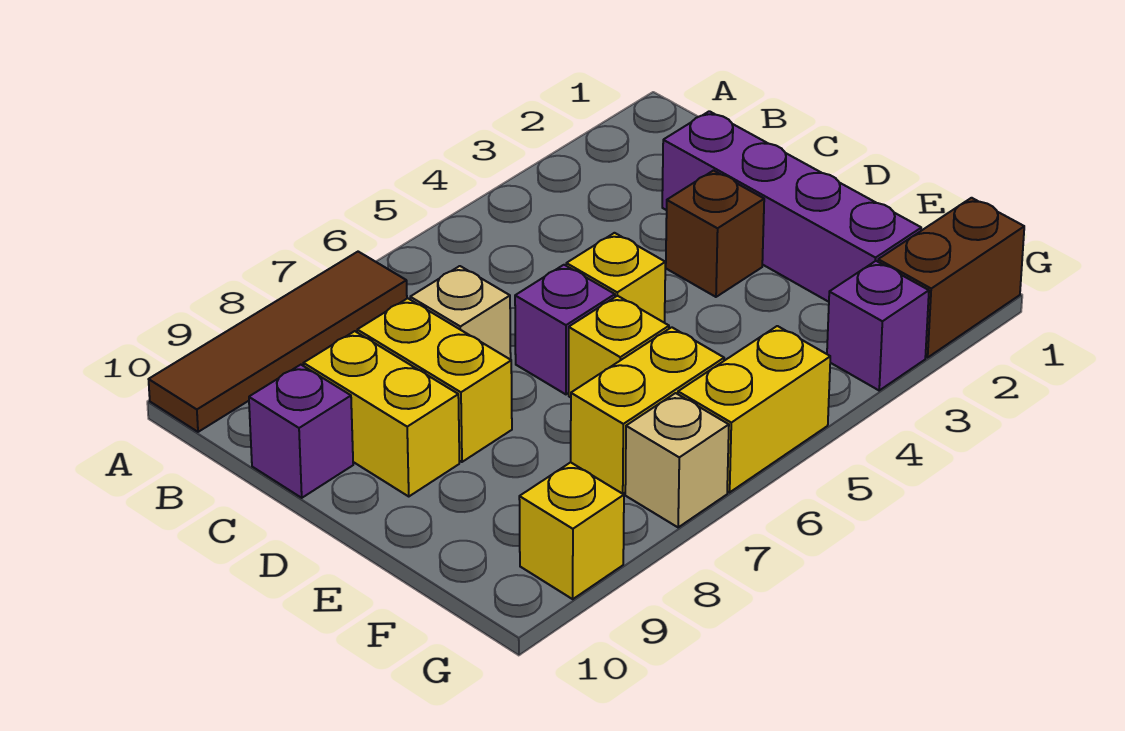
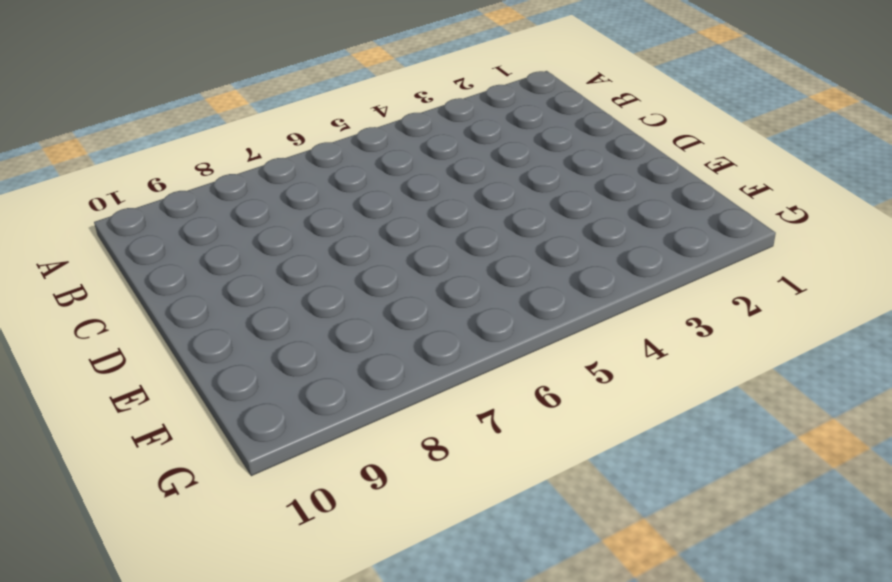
none -> brown 1x4 tile [149,252,407,432]
none -> purple 1x4 brick [662,111,921,302]
none -> tan 1x1 brick [410,266,511,360]

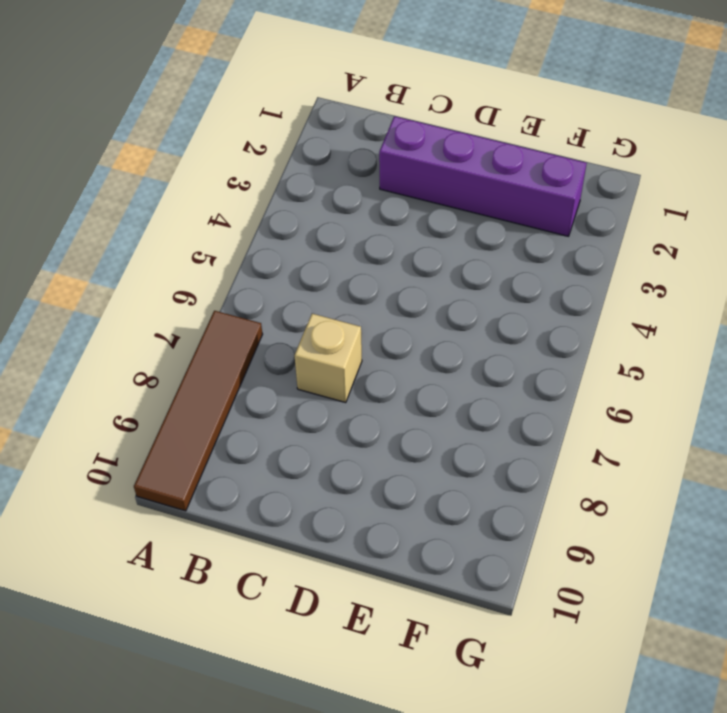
none -> yellow 1x2 brick [357,298,512,462]
none -> yellow 1x2 brick [304,331,459,496]
none -> purple 1x1 brick [249,365,353,498]

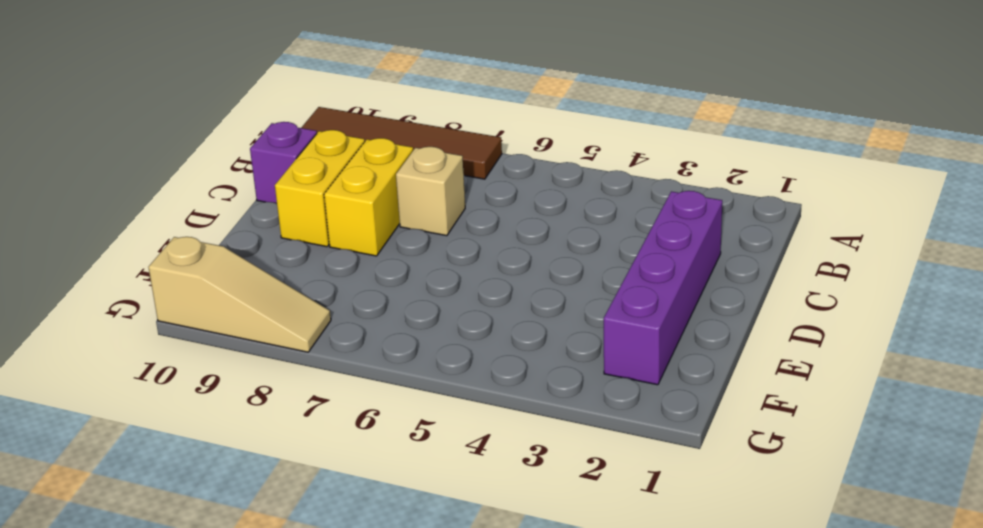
tan 1x3 slope [148,237,331,352] -> yellow 1x1 brick [519,462,624,599]
none -> brown 1x1 brick [666,171,764,297]
none -> yellow 1x1 brick [566,233,665,323]
none -> purple 1x1 brick [515,265,615,394]

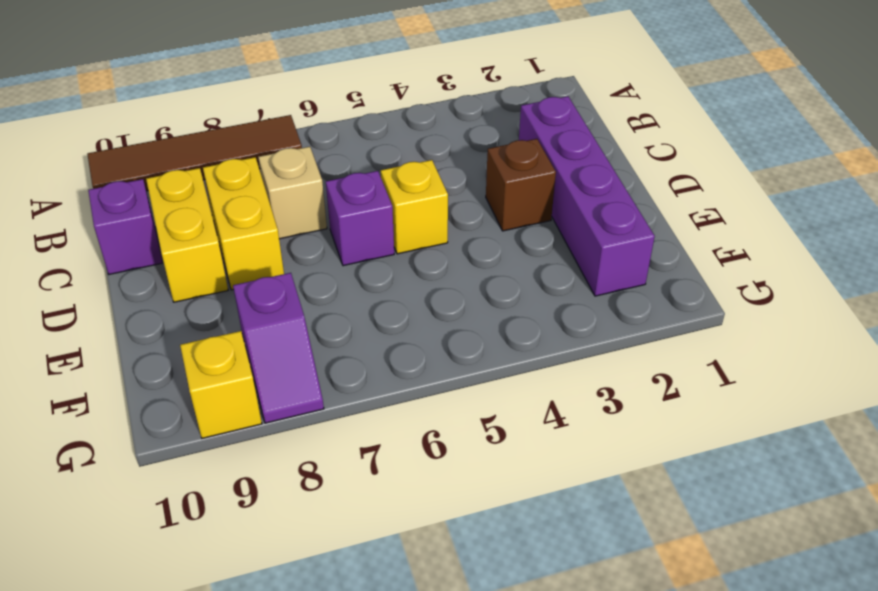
purple 1x2 slope [233,273,324,423] -> none
none -> yellow 1x1 brick [569,296,669,397]
none -> yellow 1x2 brick [571,327,724,494]
none -> brown 1x2 brick [878,198,1024,358]

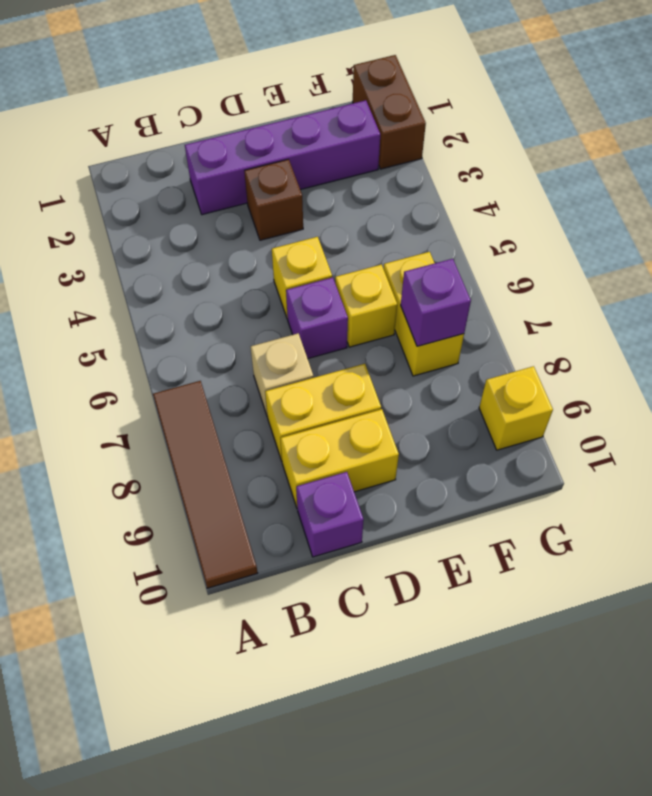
purple 1x1 brick [401,259,471,346] -> purple 1x1 brick moved to [827,261,929,390]
none -> yellow 1x2 brick [678,326,830,492]
none -> tan 1x1 brick [625,393,729,527]

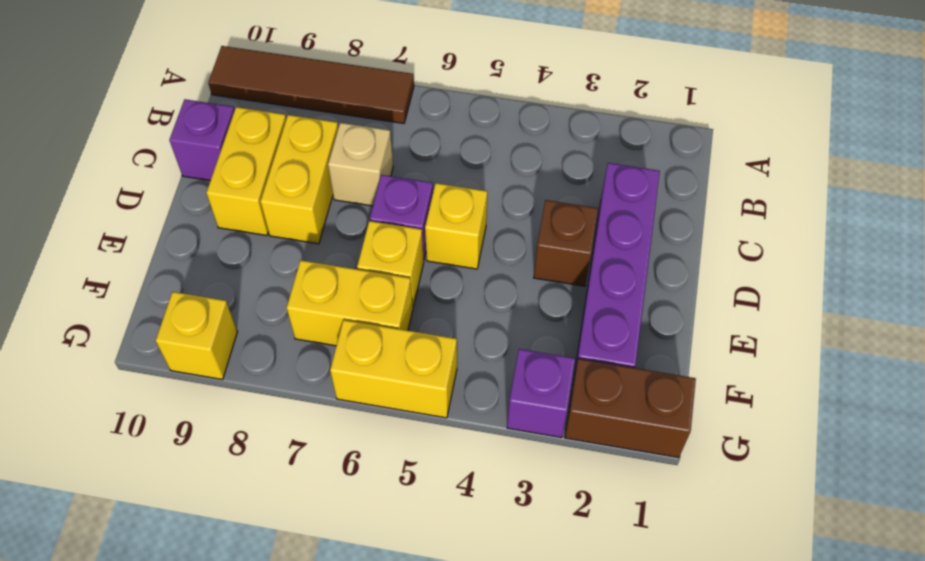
none -> tan 1x1 brick [625,393,729,527]

